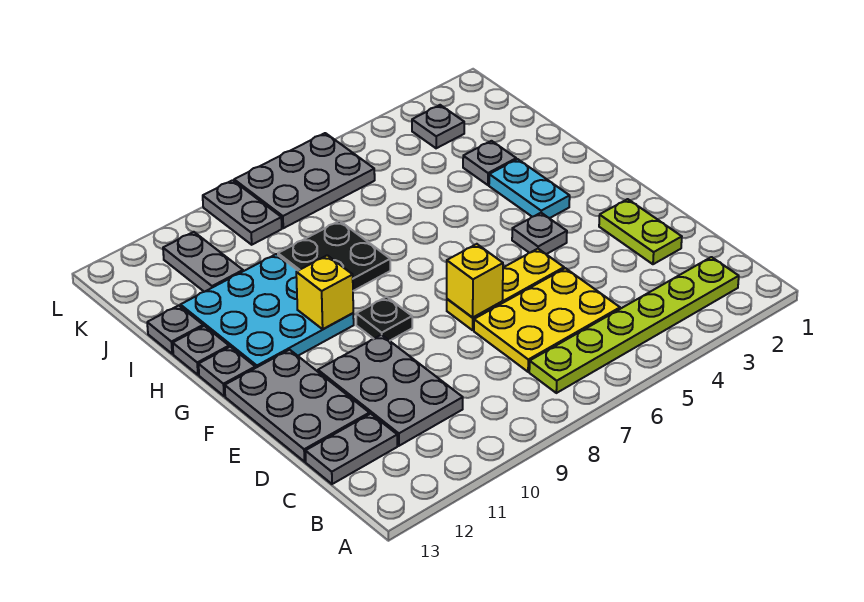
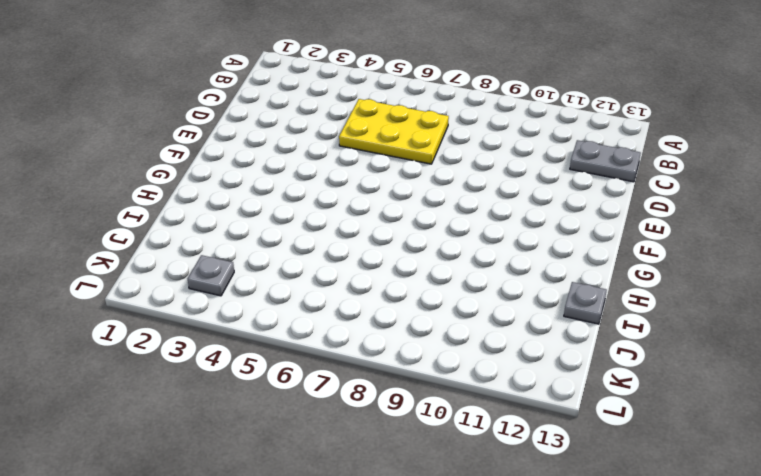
none -> lime 1x6 plate [529,257,739,393]
none -> grey 2x3 plate [318,335,463,446]
none -> lime 1x2 plate [599,199,682,264]

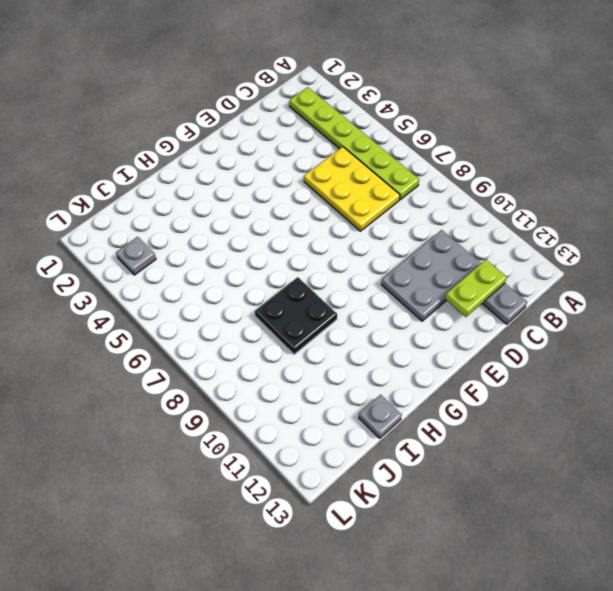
lime 1x2 plate [445,260,507,317] -> lime 1x2 plate moved to [599,199,682,264]
none -> grey 2x3 plate [225,350,370,462]
none -> yellow 1x3 plate [447,249,564,330]
none -> grey 1x1 plate [512,213,567,254]

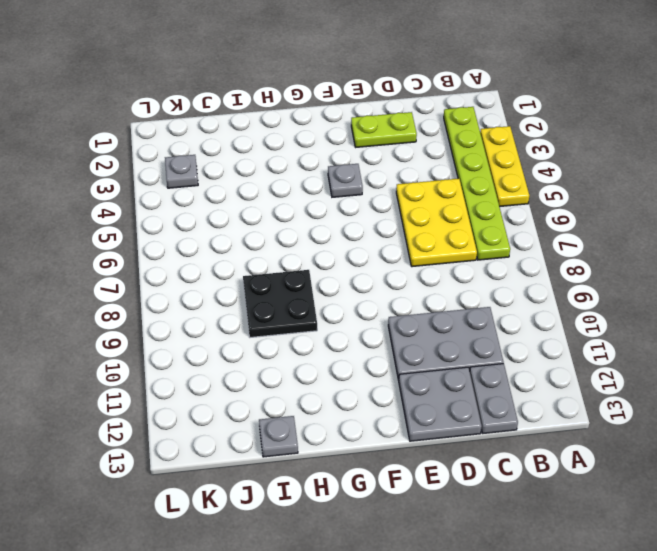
yellow 1x3 plate [480,126,529,207] -> yellow 1x3 plate moved to [447,249,564,330]
grey 2x2 plate [399,367,482,441] -> grey 2x3 plate [225,350,370,462]
none -> black 1x1 plate [356,297,412,341]
none -> cyan 1x2 plate [489,159,570,218]
none -> cyan 3x3 plate [180,254,354,368]

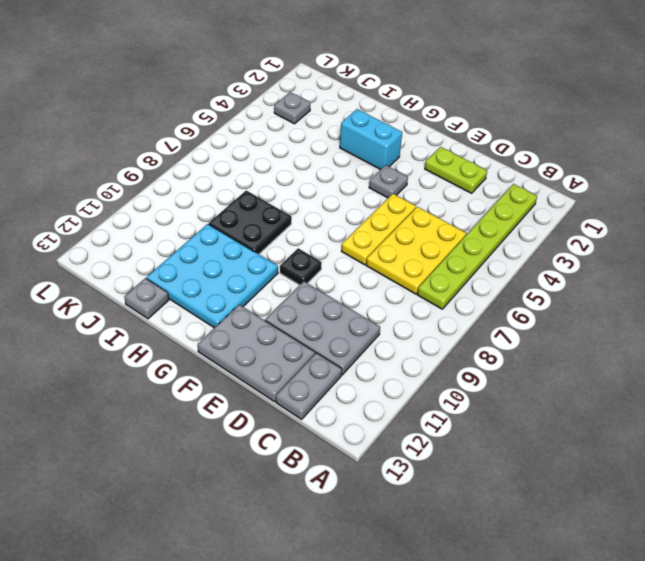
cyan 1x2 brick [340,109,402,170] -> cyan 1x2 plate [489,159,570,218]
none -> grey 1x1 plate [199,347,255,396]
none -> grey 1x1 plate [173,326,229,375]
none -> grey 1x1 plate [463,141,516,185]

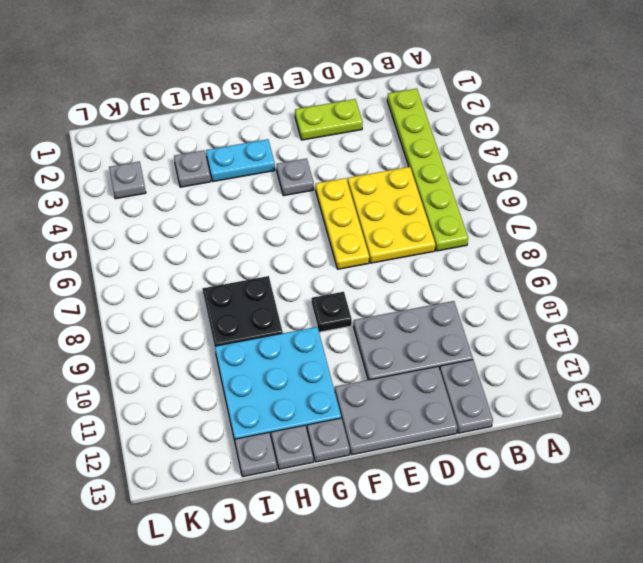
none -> grey 1x2 plate [163,232,243,292]
none -> grey 2x3 plate [234,133,375,228]
none -> grey 1x2 plate [203,180,282,245]

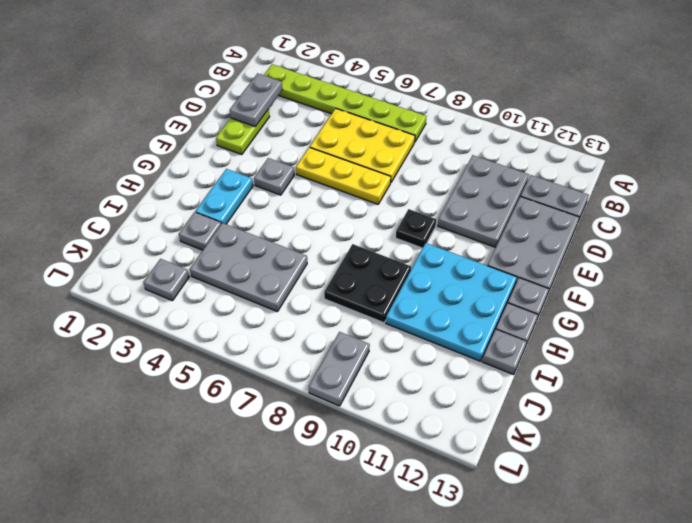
grey 1x2 plate [230,73,282,126] -> grey 1x2 plate moved to [163,232,243,292]
grey 2x3 plate [190,223,307,312] -> grey 2x3 plate moved to [234,133,375,228]
none -> yellow 1x1 brick [447,244,503,318]
none -> yellow 1x1 brick [296,255,353,329]

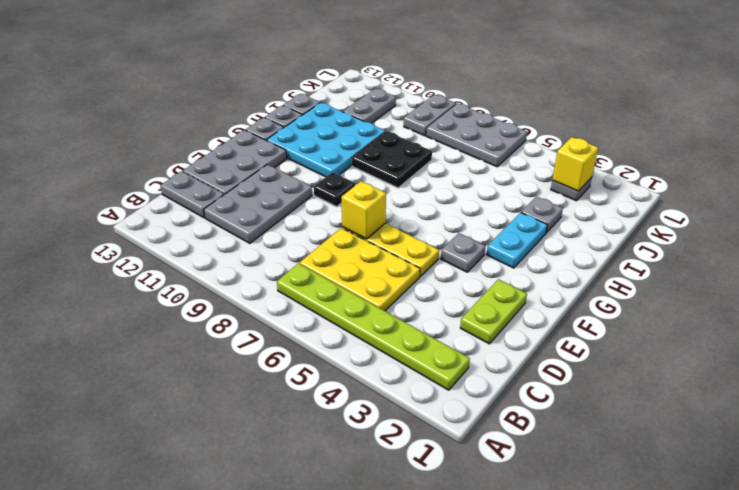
yellow 1x1 brick [552,137,598,191] -> yellow 1x1 brick moved to [296,255,353,329]

